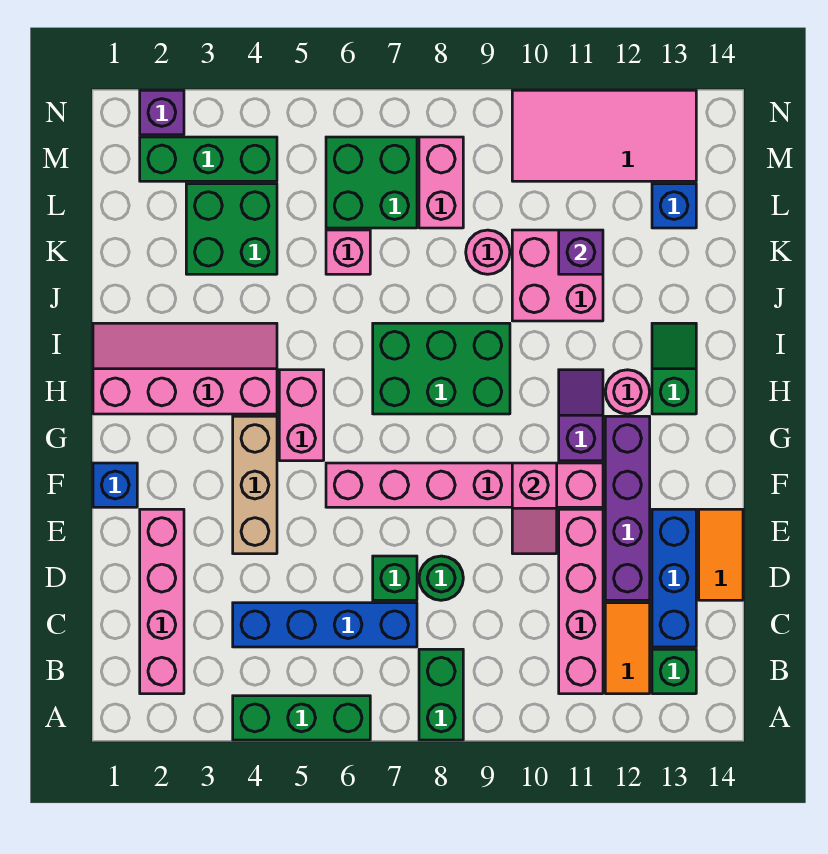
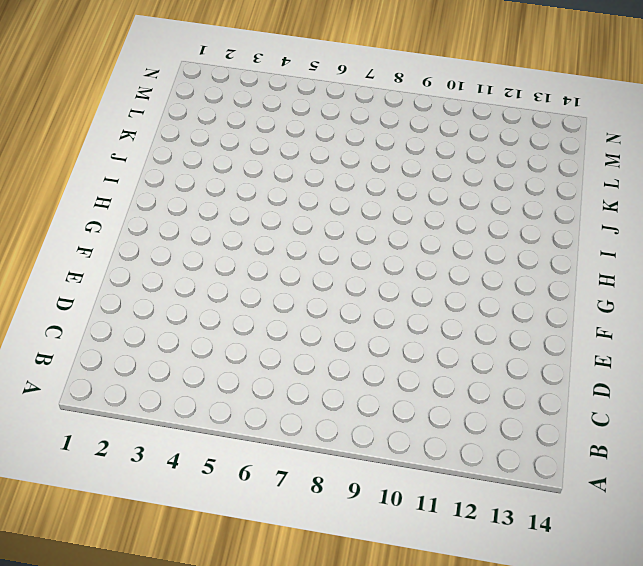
none -> green 1x3 brick [233,696,370,740]
none -> green 1x2 brick [419,649,463,740]
none -> pink 1x4 brick [140,509,184,694]
none -> pink 1x4 brick [559,509,603,694]

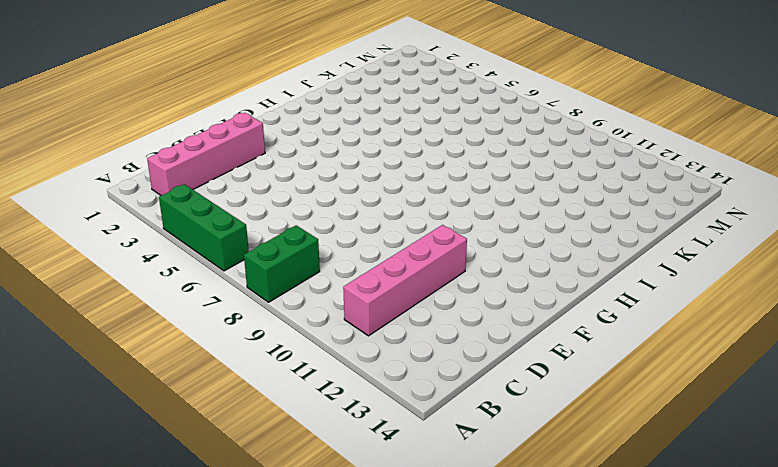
none -> orange 1x2 tile [605,603,650,694]
none -> green 1x1 brick [652,649,696,694]
none -> blue 1x4 brick [233,603,417,647]
none -> blue 1x3 brick [652,509,696,647]

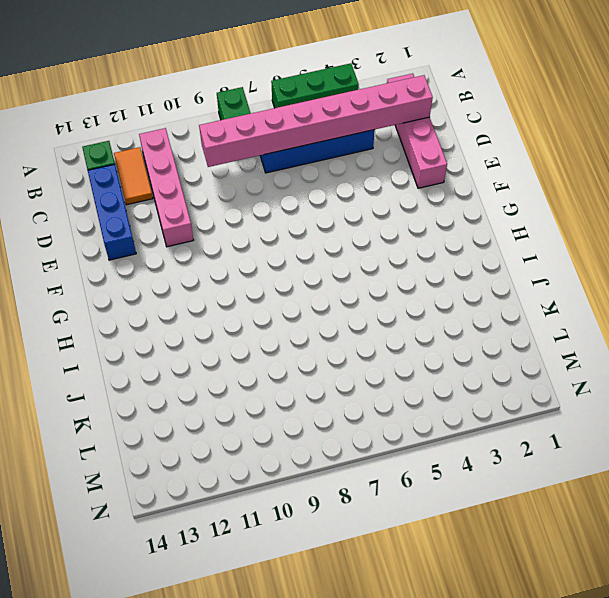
pink 1x8 brick [199,75,433,167] -> none
none -> green 1x1 brick [373,556,417,600]
none -> green 1x1 round brick [419,556,463,600]
none -> purple 1x4 brick [605,416,650,600]
none -> orange 1x2 tile [699,509,743,600]

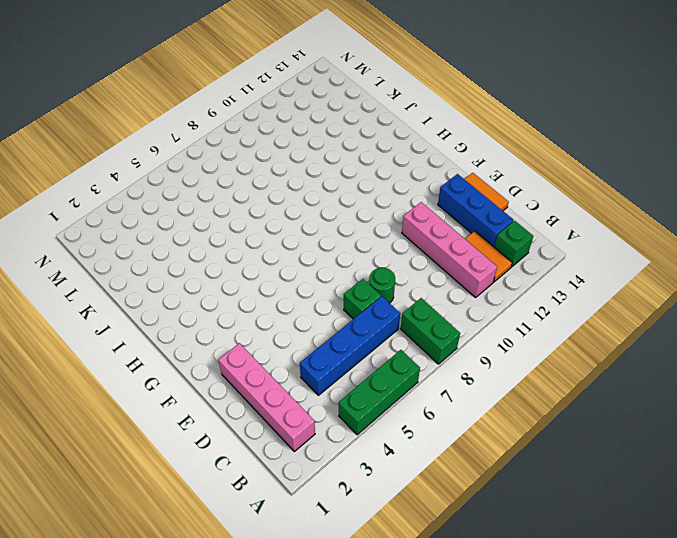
none -> purple 1x4 brick [605,416,650,600]
none -> tan 1x3 brick [233,416,277,554]
none -> blue 1x1 brick [93,463,137,507]
none -> pink 1x6 brick [326,463,603,507]

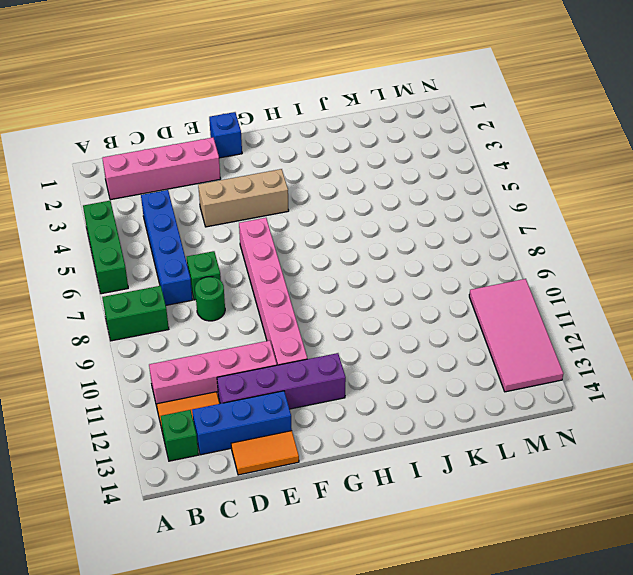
none -> pink 1x2 brick [279,370,324,461]
none -> purple 1x2 slope [559,370,603,461]
none -> pink 2x4 slope [93,323,277,414]
none -> green 2x3 brick [373,323,510,414]

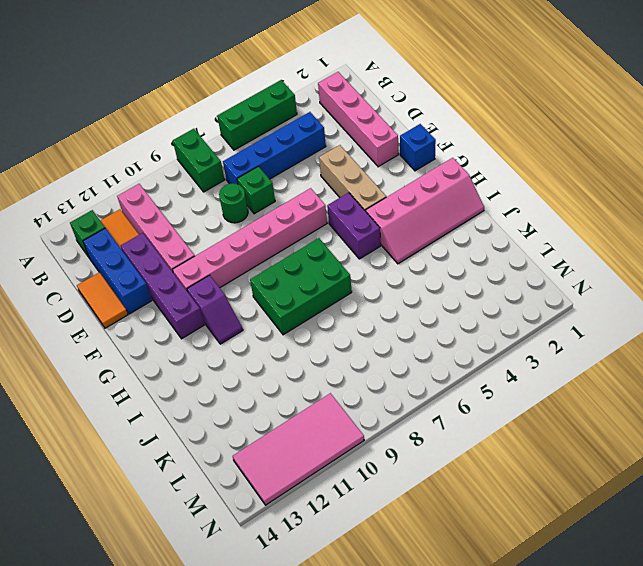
purple 1x2 brick [327,193,381,259] -> pink 1x2 brick [279,370,324,461]
none -> pink 1x1 round brick [605,370,650,414]
none -> green 1x2 slope [652,323,696,414]
none -> pink 2x2 brick [512,230,603,321]
none -> green 2x2 brick [186,184,277,274]

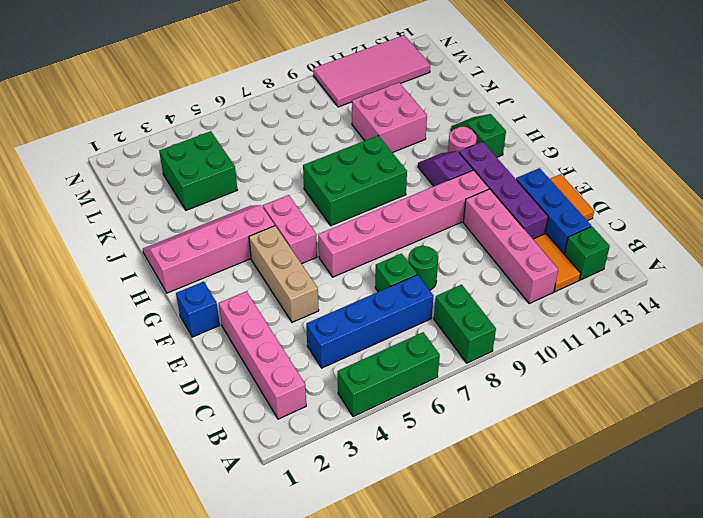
none -> pink 1x1 brick [326,230,370,274]
none -> pink 1x1 round brick [466,230,510,274]
none -> green 2x2 brick [326,137,417,228]
none -> pink 1x2 brick [419,137,463,228]

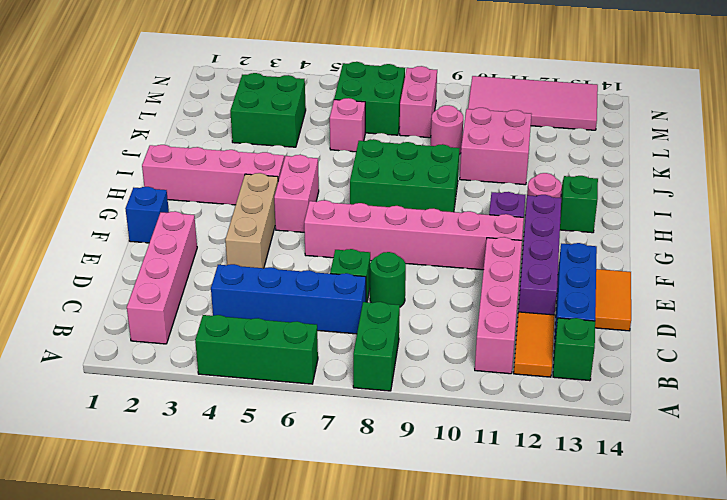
none -> blue 1x1 brick [652,184,696,228]
none -> green 1x3 brick [140,137,277,181]
none -> purple 1x1 brick [140,90,184,135]
none -> pink 1x2 slope [512,463,557,554]

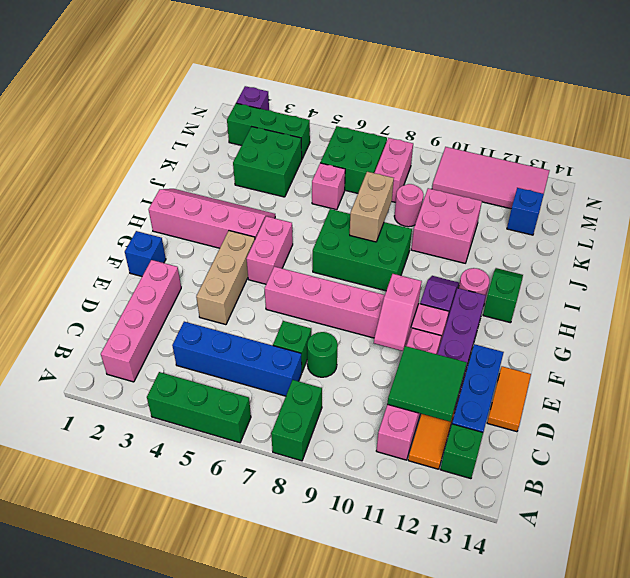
green 2x2 tile [387,346,467,422] -> none
tan 1x2 brick [350,172,394,242] -> none
none -> purple 1x1 brick [559,230,603,274]

